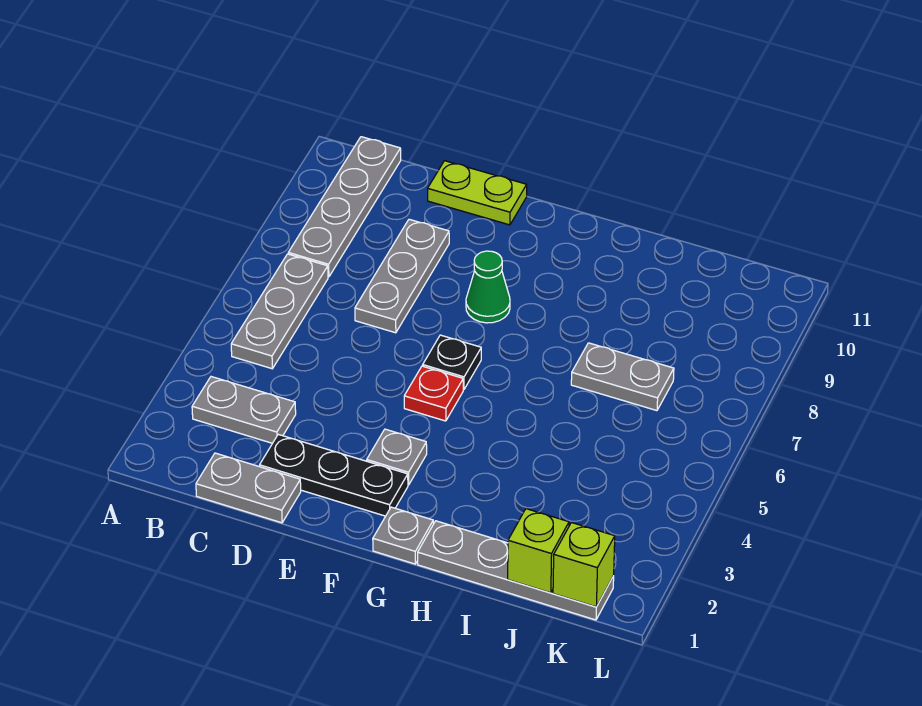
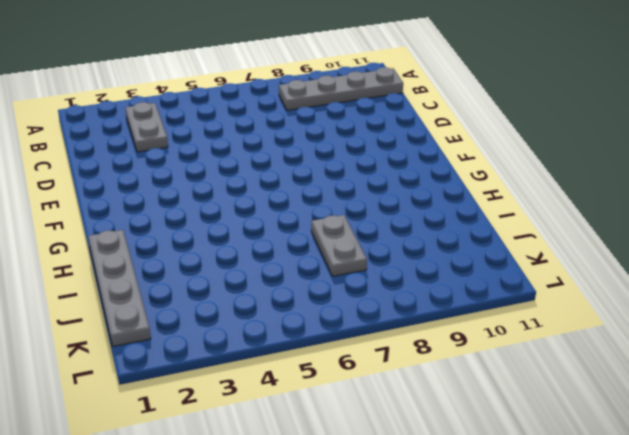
none -> grey 1x3 plate [231,254,328,369]
none -> grey 1x2 plate [196,453,301,523]
none -> black 1x3 plate [260,434,408,516]

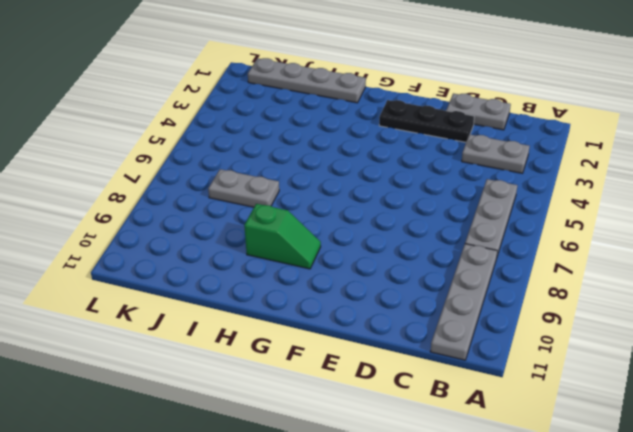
green 1x2 slope [244,204,321,269] -> none
none -> grey 1x3 plate [355,219,449,333]
none -> lime 1x2 plate [428,161,527,225]
none -> grey 1x1 plate [367,429,427,485]

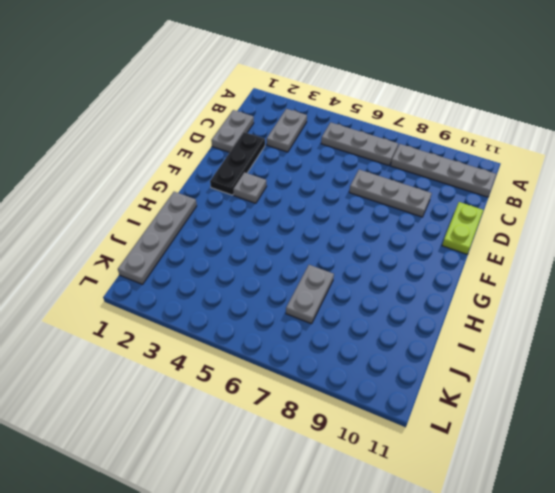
none -> red 1x1 plate [404,366,463,421]
none -> black 1x1 plate [423,335,481,390]
none -> green 1x1 cone [466,251,510,323]

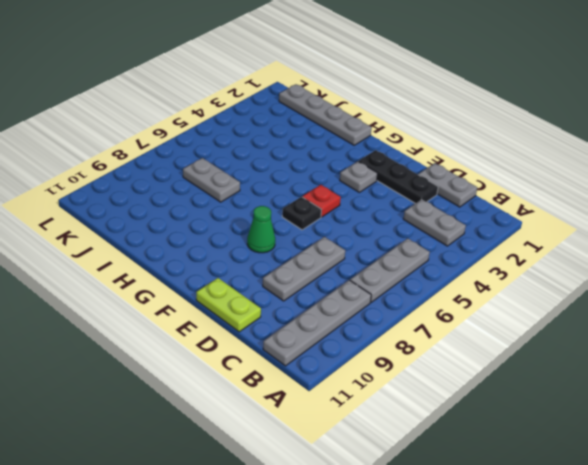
none -> grey 1x1 plate [373,507,433,564]
none -> lime 1x1 brick [508,509,569,593]
none -> lime 1x1 brick [553,523,615,607]

